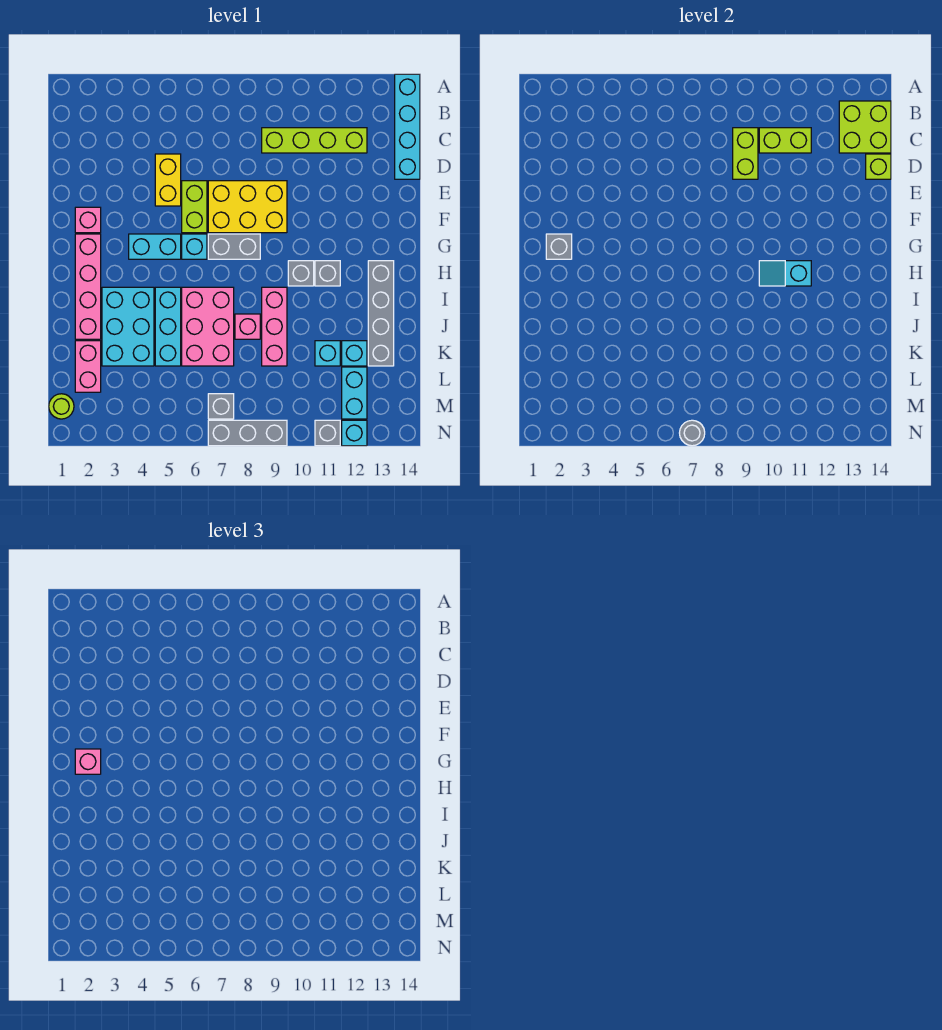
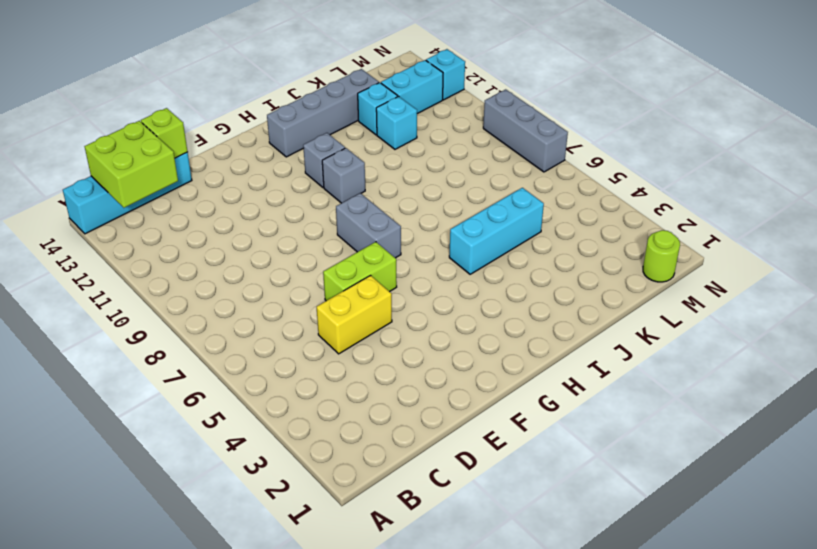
none -> lime 1x4 brick [262,128,367,153]
none -> yellow 2x3 brick [208,181,287,233]
none -> pink 1x1 brick [75,207,101,233]
none -> pink 1x4 brick [75,234,101,339]

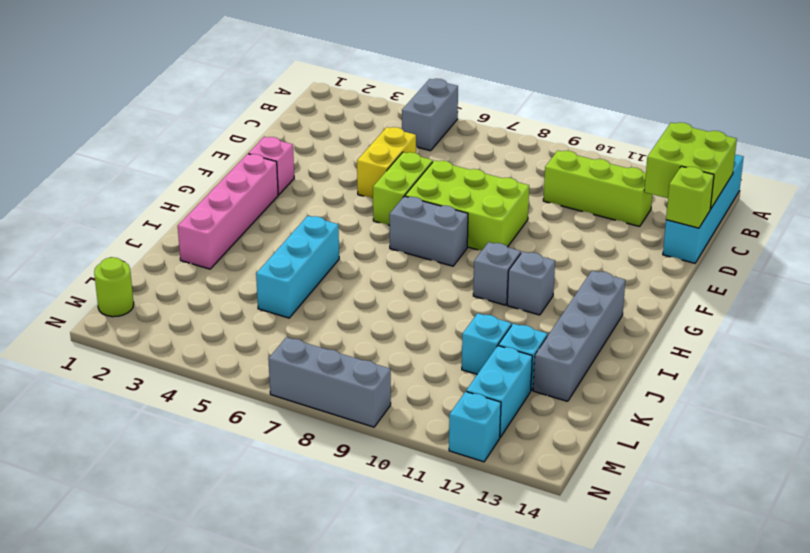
grey 1x2 brick [402,79,458,151] -> none
lime 1x3 brick [543,151,652,226] -> lime 1x4 brick [262,128,367,153]
lime 2x3 brick [405,160,529,250] -> yellow 2x3 brick [208,181,287,233]
none -> cyan 1x2 brick [129,234,181,259]
none -> cyan 1x1 brick [182,234,207,259]
none -> cyan 2x3 brick [102,287,154,366]
none -> pink 2x3 brick [182,287,234,366]

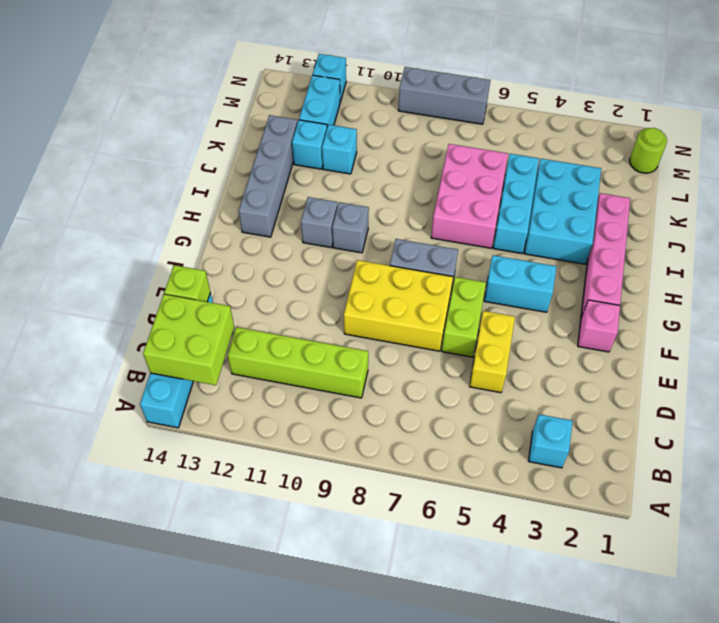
cyan 1x1 brick [529,414,573,468] -> cyan 1x1 brick moved to [182,234,207,259]
none -> pink 1x3 brick [262,287,287,366]
none -> pink 1x1 brick [235,314,260,339]
none -> pink 1x2 brick [75,341,101,392]
none -> grey 1x1 brick [208,394,234,419]

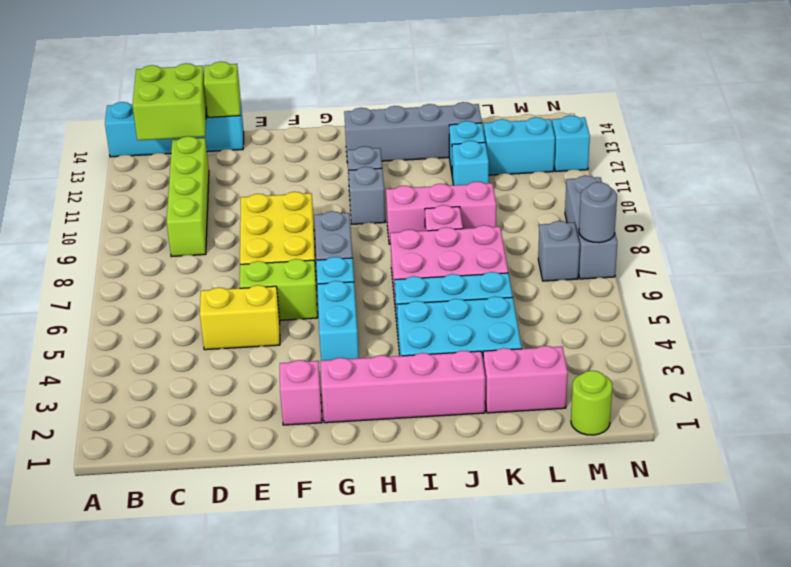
none -> grey 1x1 brick [315,420,340,446]
none -> lime 1x2 brick [733,128,758,179]
none -> lime 1x2 brick [759,128,811,153]
none -> grey 1x1 brick [546,234,572,259]

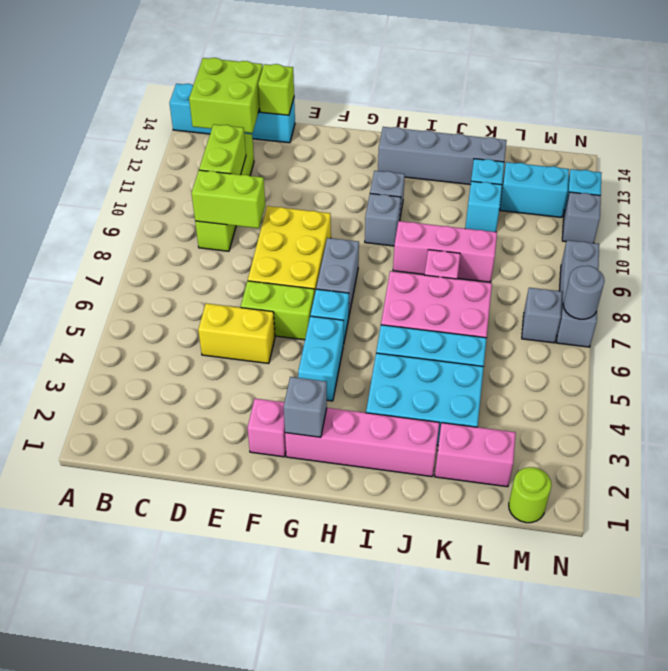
none -> cyan 1x2 slope [759,261,811,286]
none -> pink 1x1 brick [75,749,101,774]

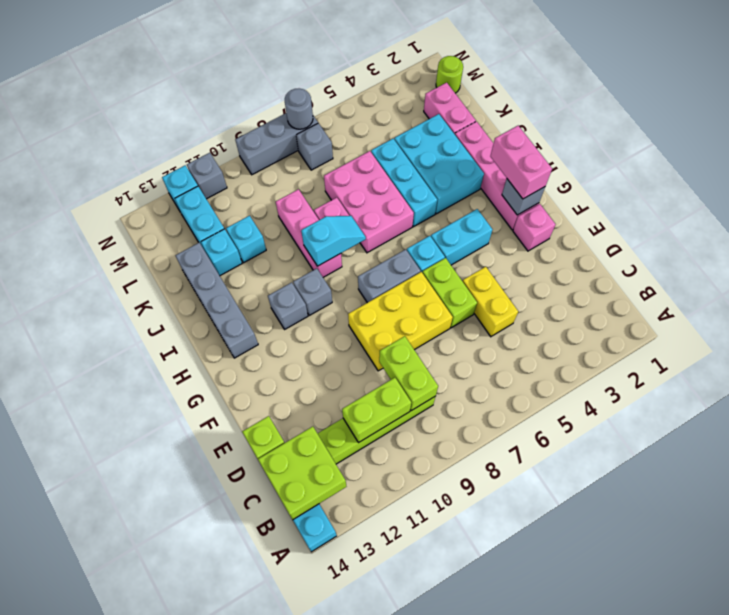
pink 1x2 brick [490,126,552,199] -> pink 1x1 brick [75,749,101,774]
cyan 1x2 slope [301,216,366,266] -> cyan 1x2 slope moved to [759,261,811,286]

